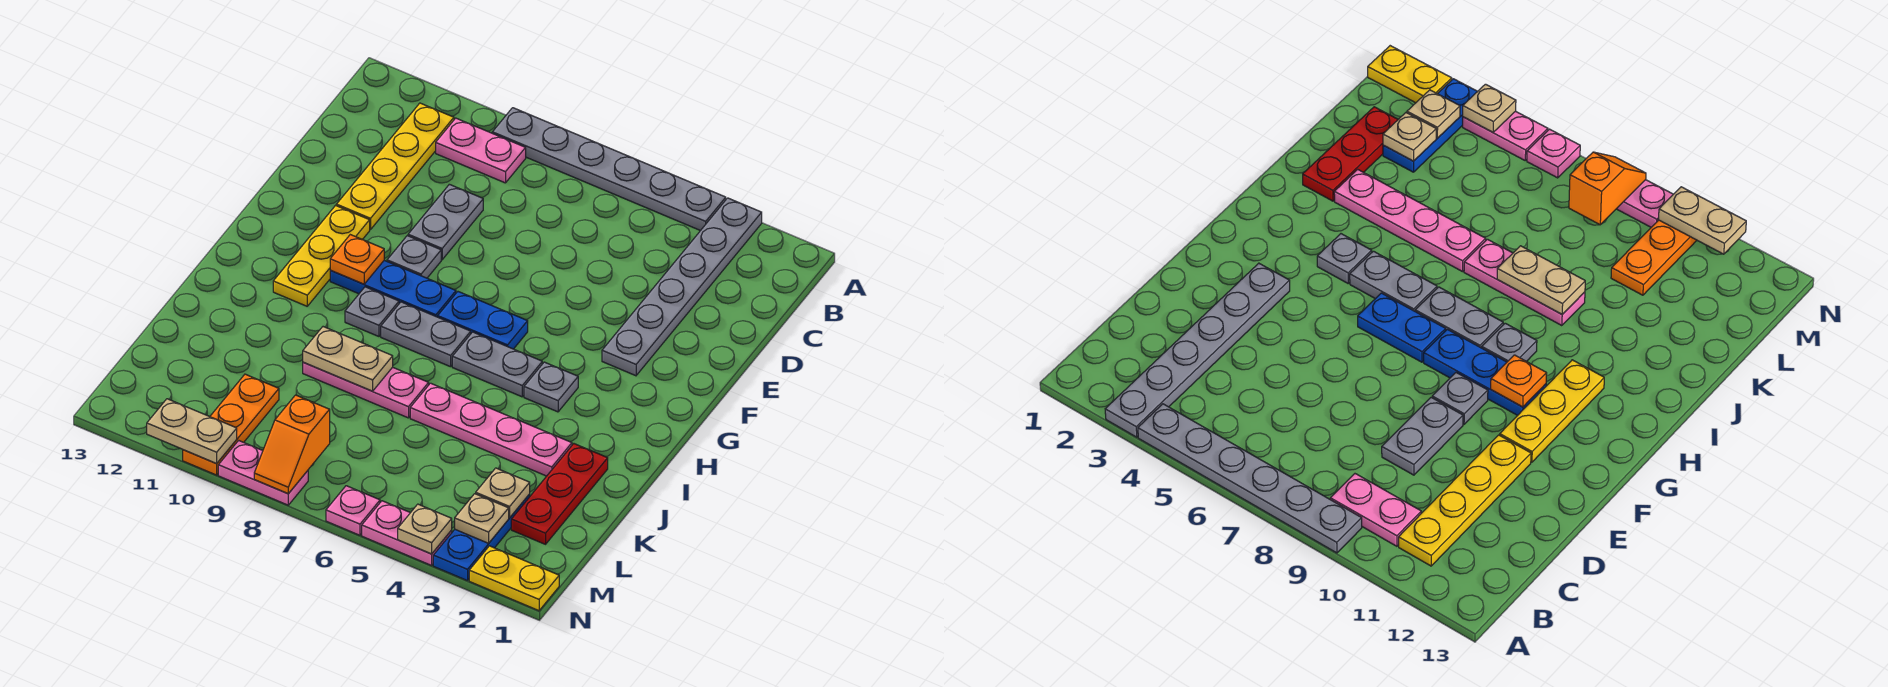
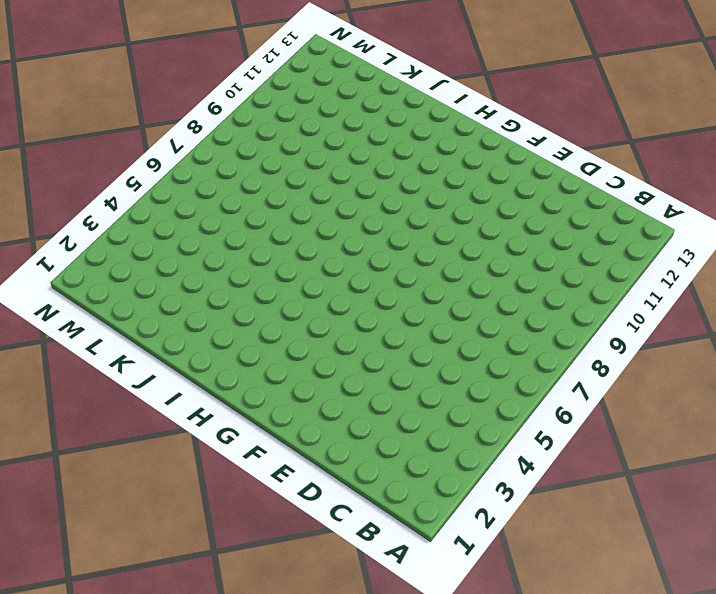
none -> grey 1x6 plate [602,198,762,376]
none -> grey 1x6 plate [492,108,726,231]
none -> pink 1x2 plate [436,118,526,183]

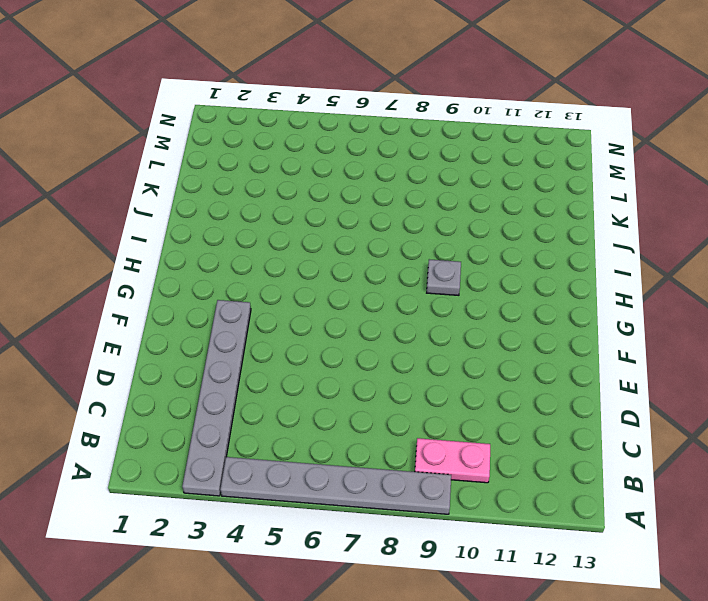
none -> yellow 1x4 plate [336,103,454,230]
none -> grey 1x2 plate [408,184,483,260]
none -> grey 1x1 plate [387,236,441,278]

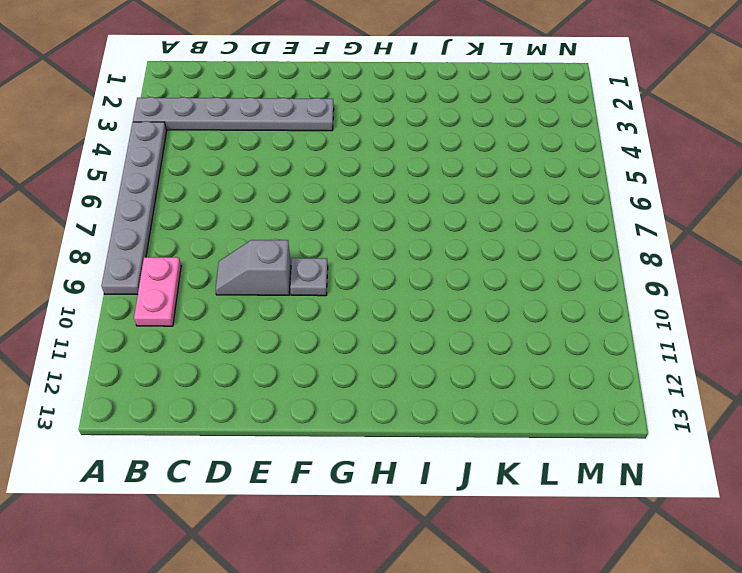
grey 1x2 slope [215,240,291,295] -> grey 1x2 plate [408,184,483,260]
none -> yellow 1x4 plate [336,103,454,230]
none -> yellow 1x3 plate [273,206,370,306]
none -> blue 1x2 plate [438,292,528,349]

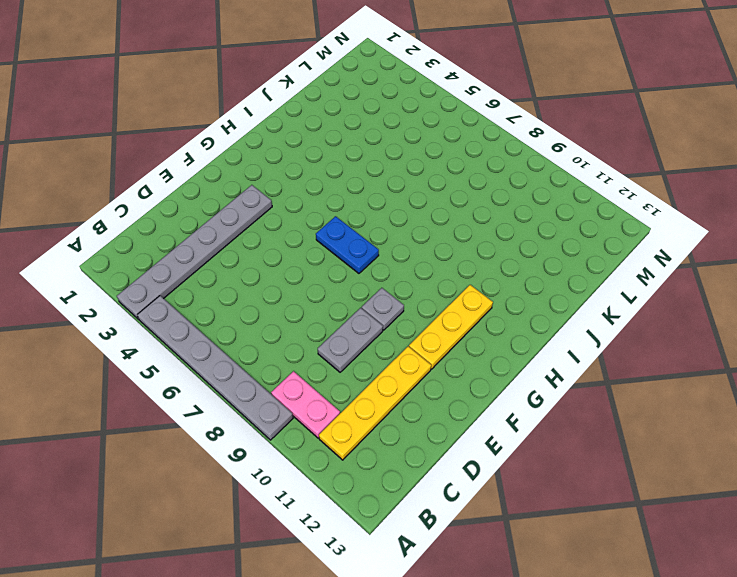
none -> blue 1x3 plate [330,260,456,317]
none -> grey 1x1 plate [524,362,578,412]
none -> grey 1x2 plate [452,332,542,397]

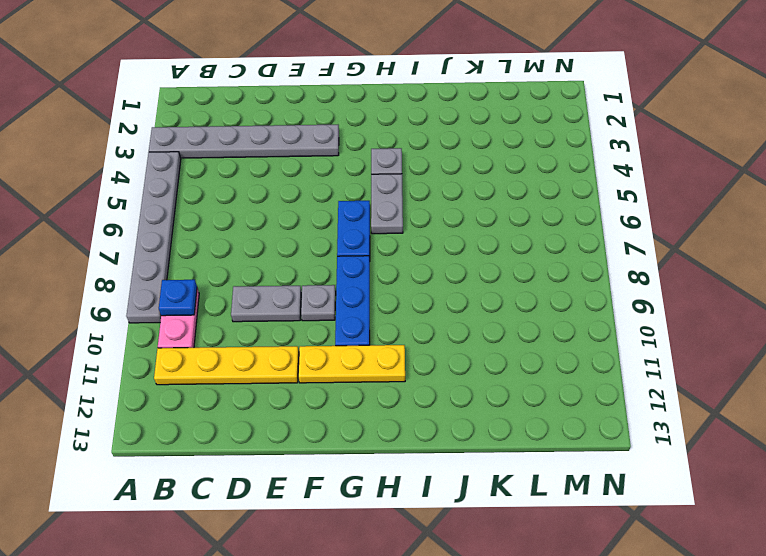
blue 1x1 plate [159,280,197,316] -> none
none -> grey 1x2 plate [381,302,471,367]
none -> grey 1x1 plate [345,287,399,336]
none -> red 1x3 plate [511,444,608,544]

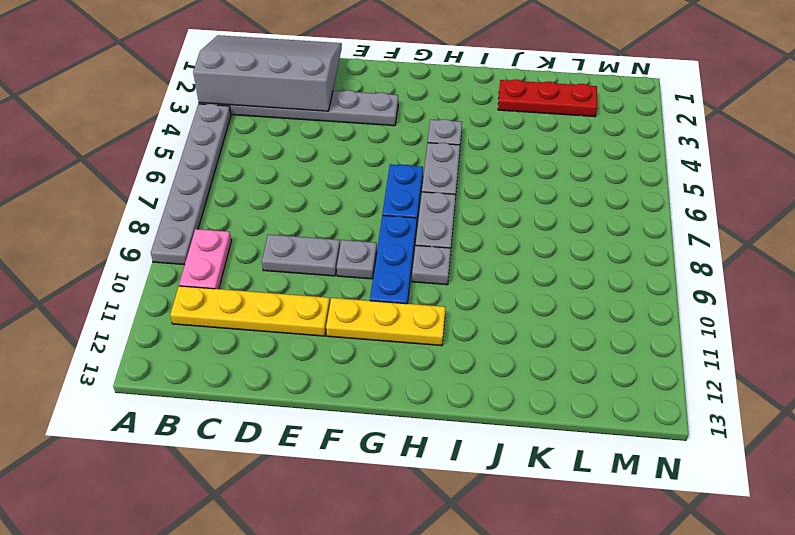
grey 3x4 slope [193,35,342,111] -> none
none -> pink 1x4 plate [410,383,572,476]
none -> pink 1x3 plate [303,362,429,418]
none -> blue 1x3 plate [433,494,530,581]

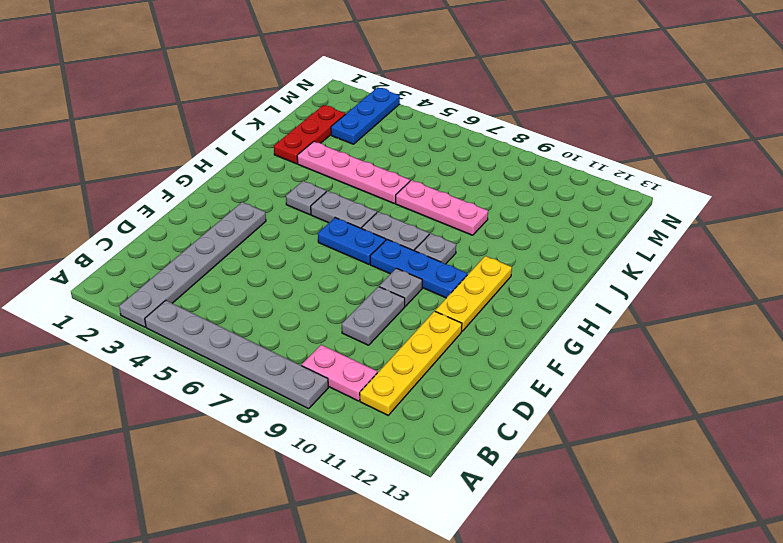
none -> orange 1x3 plate [183,374,279,475]
none -> yellow 1x2 plate [469,546,559,611]
none -> pink 1x2 plate [362,501,452,565]

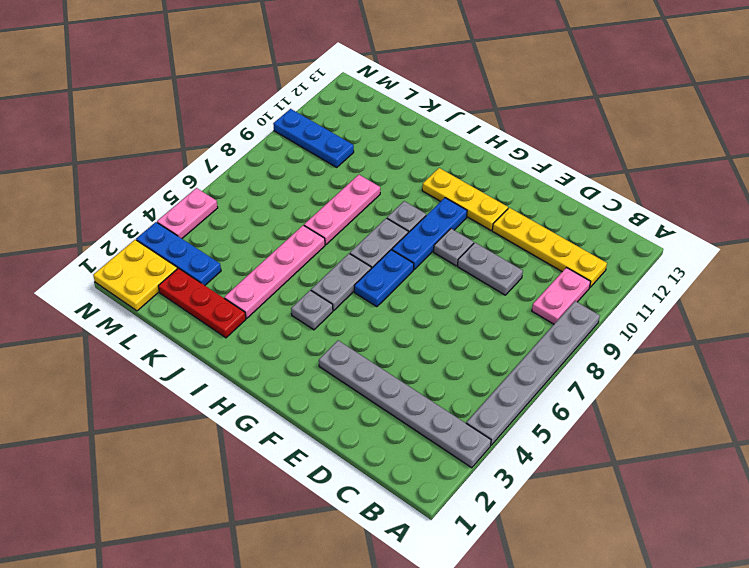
blue 1x3 plate [273,109,354,167] -> orange 1x3 plate [183,374,279,475]
yellow 2x2 plate [93,240,178,311] -> yellow 1x2 plate [469,546,559,611]
none -> pink 1x1 plate [326,486,380,535]
none -> pink 1x2 plate [218,440,308,505]
none -> orange 1x1 plate [330,235,384,284]

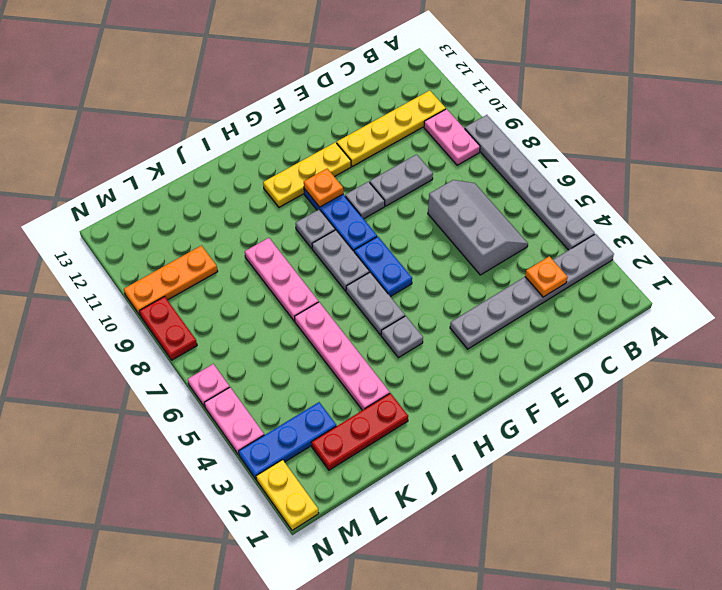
orange 1x1 plate [525,256,567,297] -> none
grey 2x3 slope [428,180,528,275] -> none
red 1x2 plate [139,296,197,360] -> pink 1x2 plate [218,440,308,505]
none -> tan 1x2 plate [303,327,393,391]
none -> tan 1x1 plate [476,468,530,518]
none -> tan 1x1 plate [455,494,509,543]

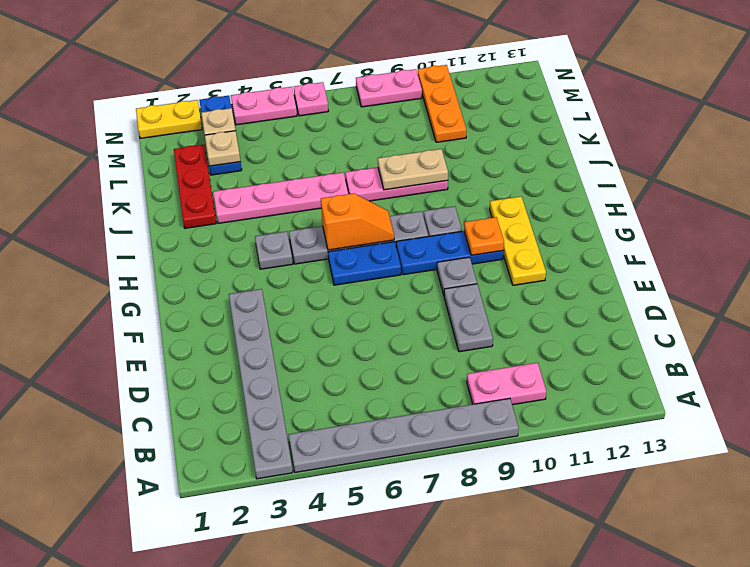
orange 1x2 slope [321,193,394,250] -> orange 1x2 slope turned to [254,395,330,494]
none -> yellow 1x4 plate [336,103,454,230]
none -> tan 1x1 plate [398,504,452,554]
none -> tan 1x2 plate [147,399,237,464]

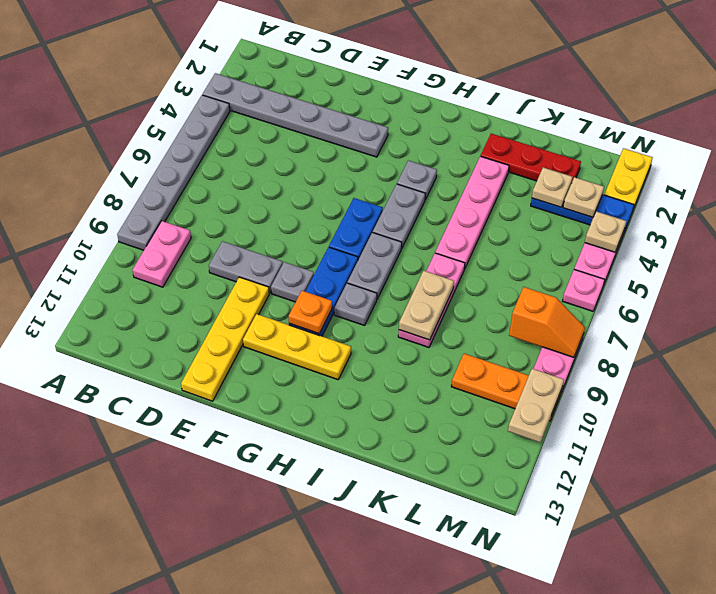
yellow 1x4 plate [181,277,269,401] -> yellow 1x4 plate turned to [336,103,454,230]

